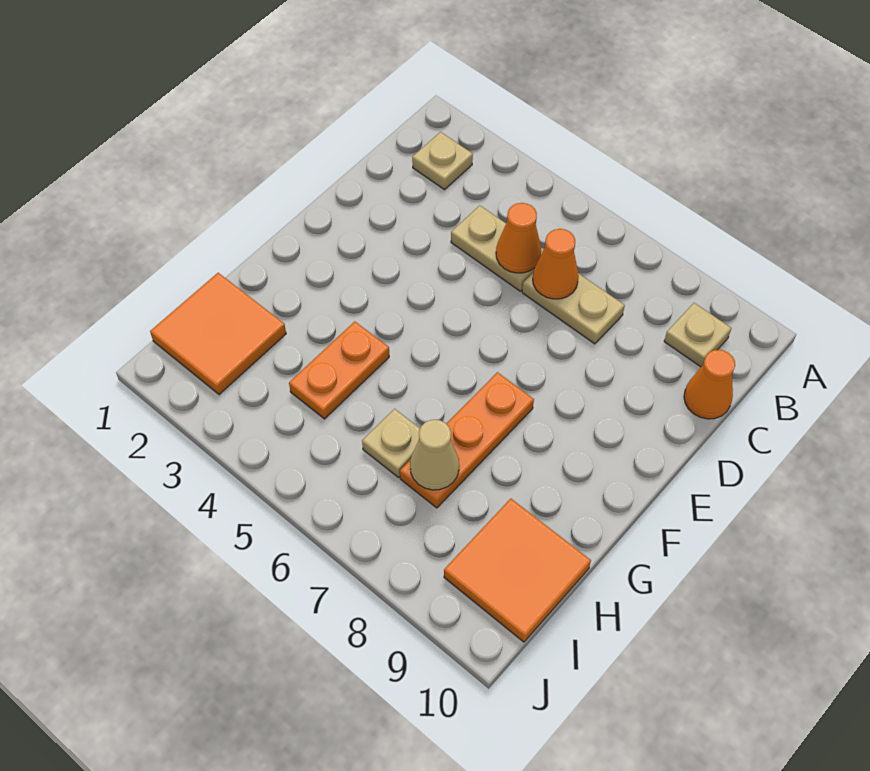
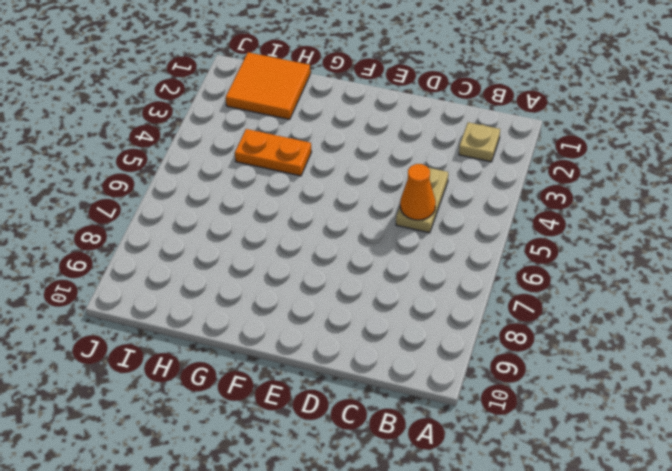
none -> tan 1x1 plate [664,303,731,367]
none -> tan 1x2 plate [522,273,625,344]
none -> orange 1x1 cone [684,350,735,419]

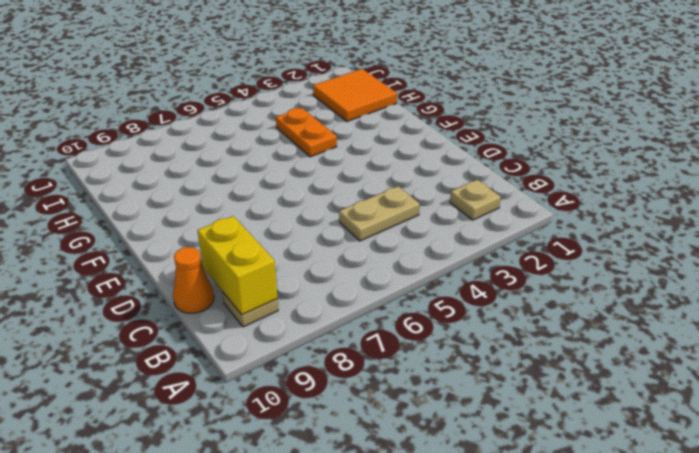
yellow 1x2 brick [198,216,278,315] -> none
none -> tan 1x2 plate [522,273,625,344]
none -> orange 1x3 plate [400,372,534,508]
none -> tan 1x1 plate [362,409,420,478]

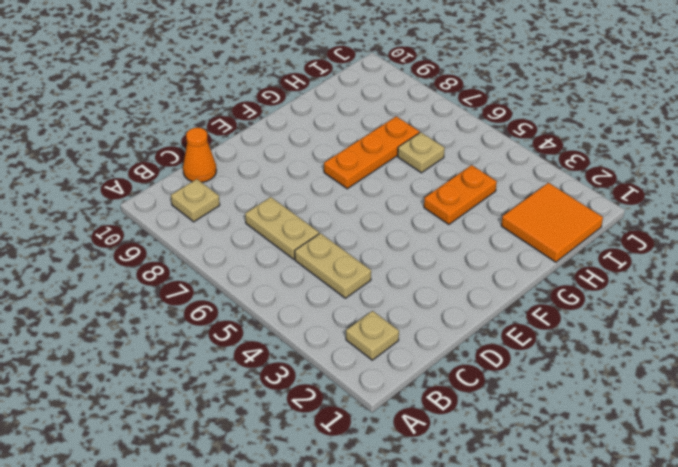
none -> orange 2x2 tile [444,499,591,642]
none -> orange 1x1 cone [496,203,541,273]
none -> orange 1x1 cone [533,229,579,299]

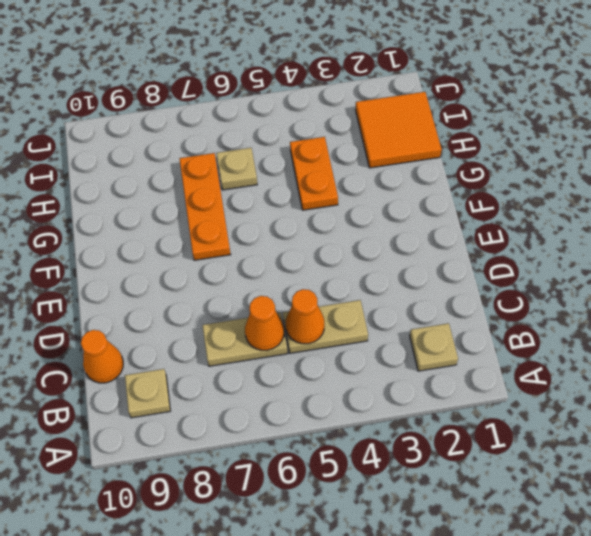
none -> orange 2x2 tile [444,499,591,642]
none -> tan 1x1 cone [410,420,459,490]

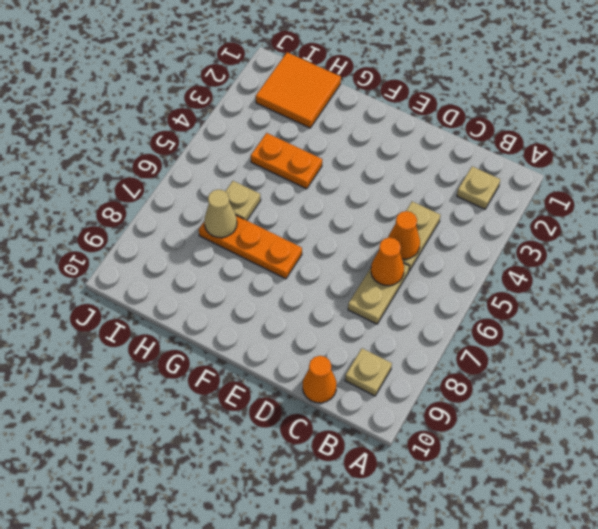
none -> orange 2x2 tile [444,499,591,642]

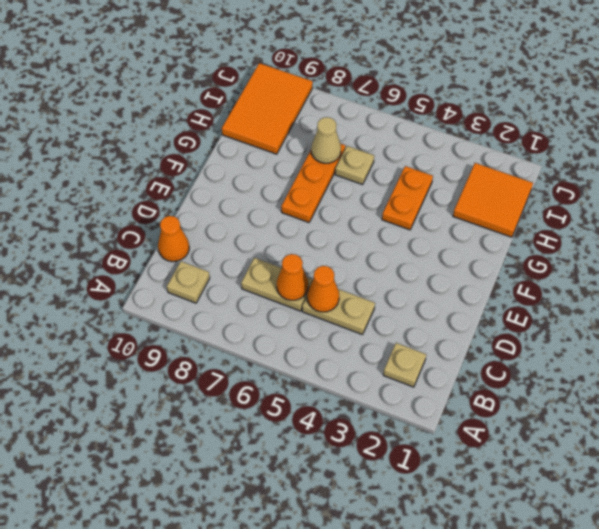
orange 2x3 tile [222,63,313,154] -> orange 2x2 tile [444,499,591,642]

